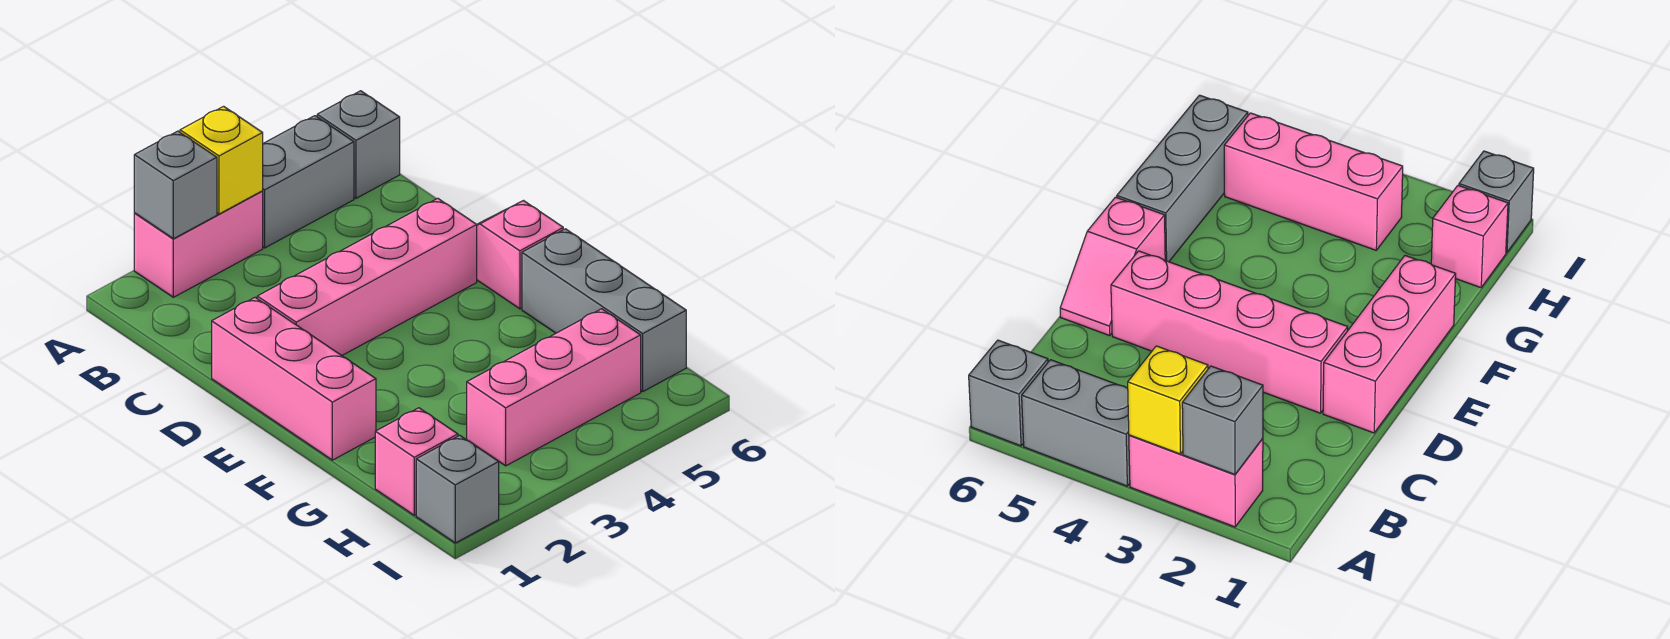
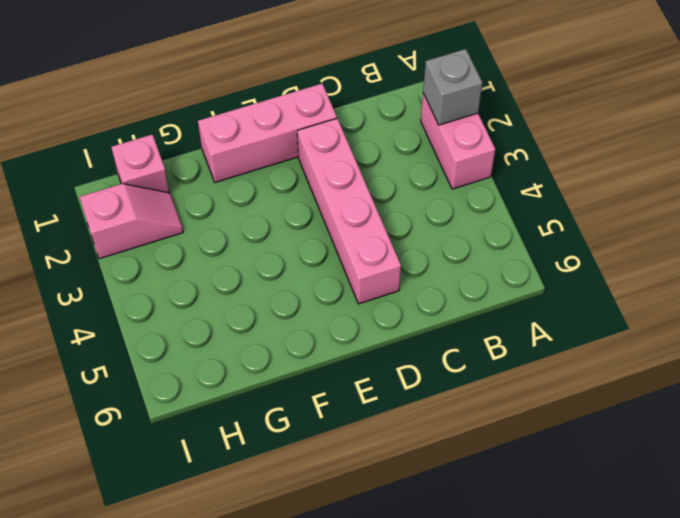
pink 1x2 slope [80,184,183,259] -> pink 1x2 slope moved to [477,201,563,309]
none -> grey 1x2 brick [263,116,354,248]
none -> grey 1x1 brick [317,91,400,198]
none -> grey 1x3 brick [522,229,686,391]

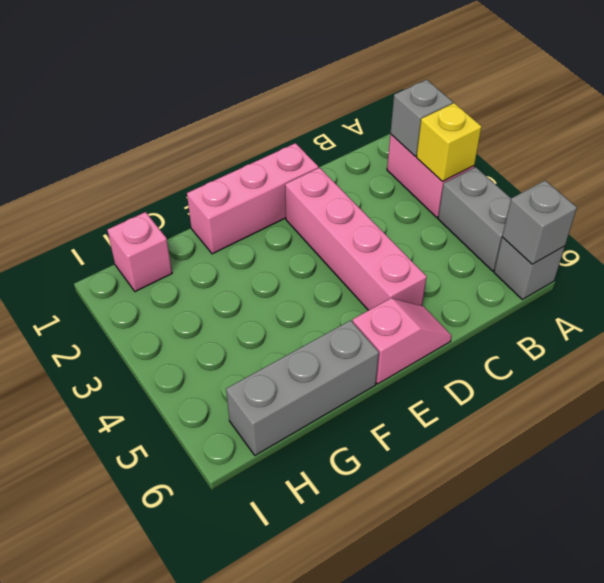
grey 1x1 brick [502,180,577,264] -> grey 1x1 brick moved to [416,435,499,543]
none -> pink 1x3 brick [467,309,641,466]

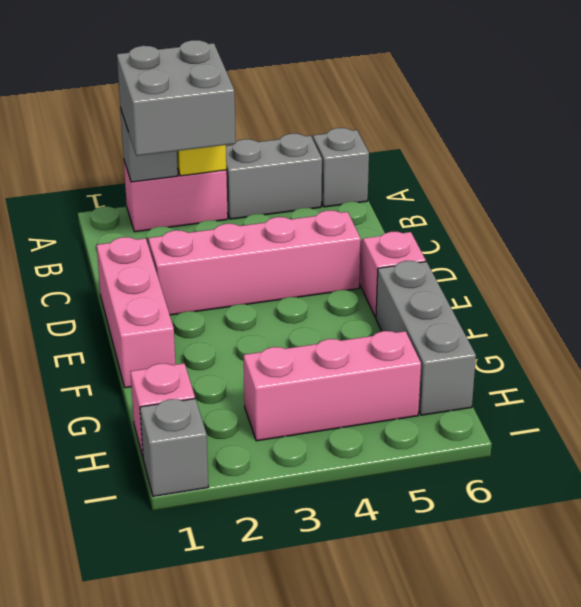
grey 2x2 brick [117,40,236,156] -> none

